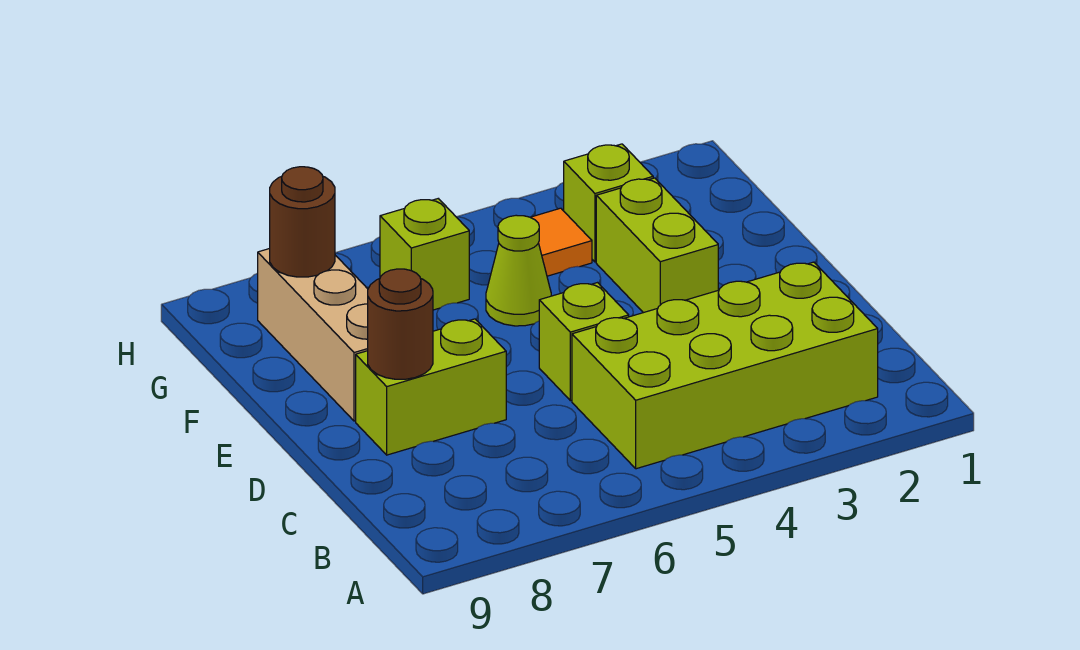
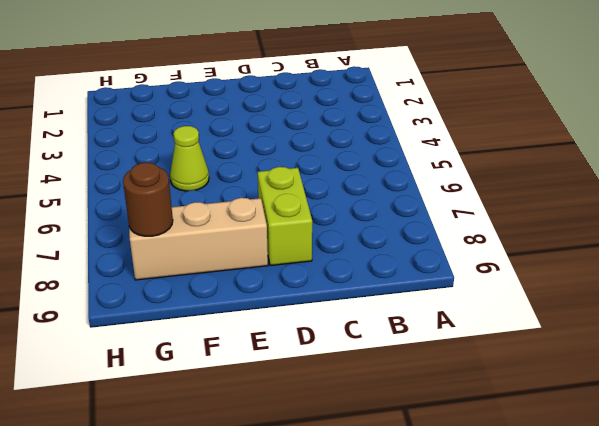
none -> lime 2x4 brick [572,262,878,469]
none -> lime 1x1 brick [539,283,629,401]

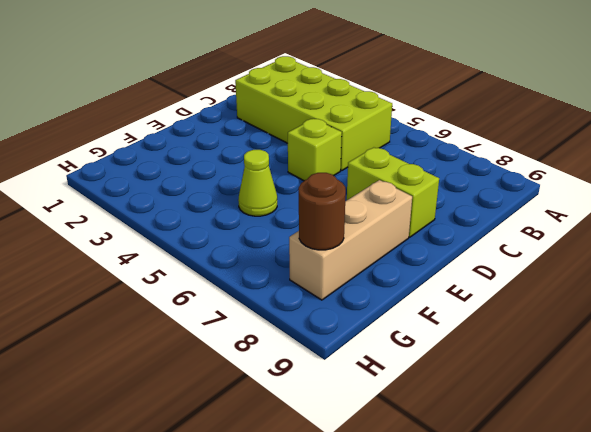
none -> lime 1x2 brick [596,178,718,313]
none -> lime 1x1 brick [564,144,653,262]

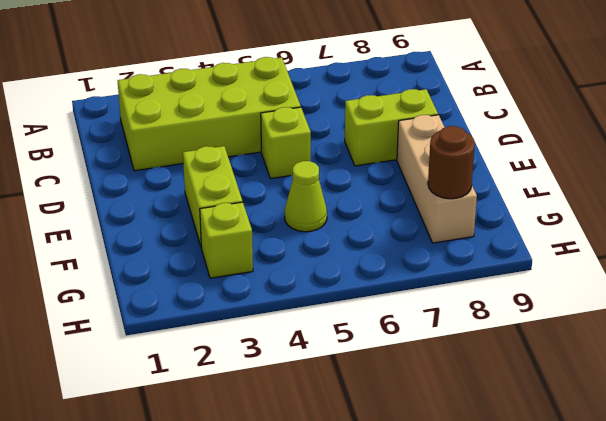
none -> orange 1x1 tile [531,208,592,276]
none -> lime 1x1 brick [380,199,469,310]

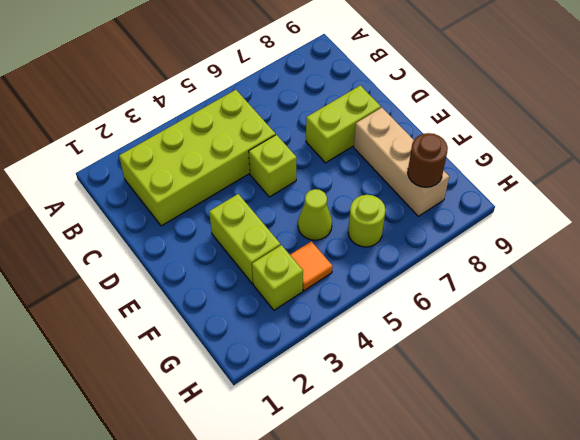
lime 1x1 round brick [348,195,386,247] -> lime 1x1 brick [380,199,469,310]
none -> brown 1x1 round brick [368,269,433,379]

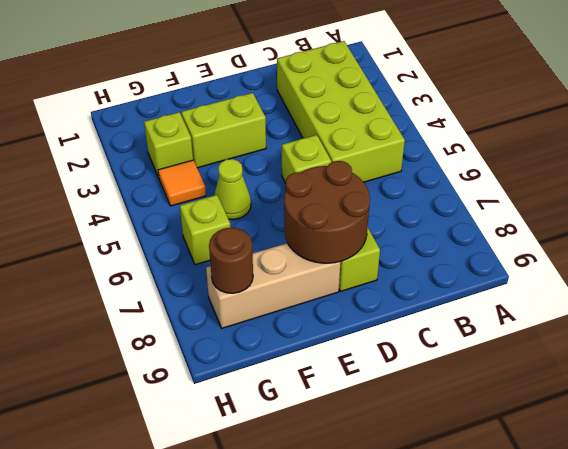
brown 2x2 round brick [284,161,370,263] -> brown 1x1 round brick [368,269,433,379]

